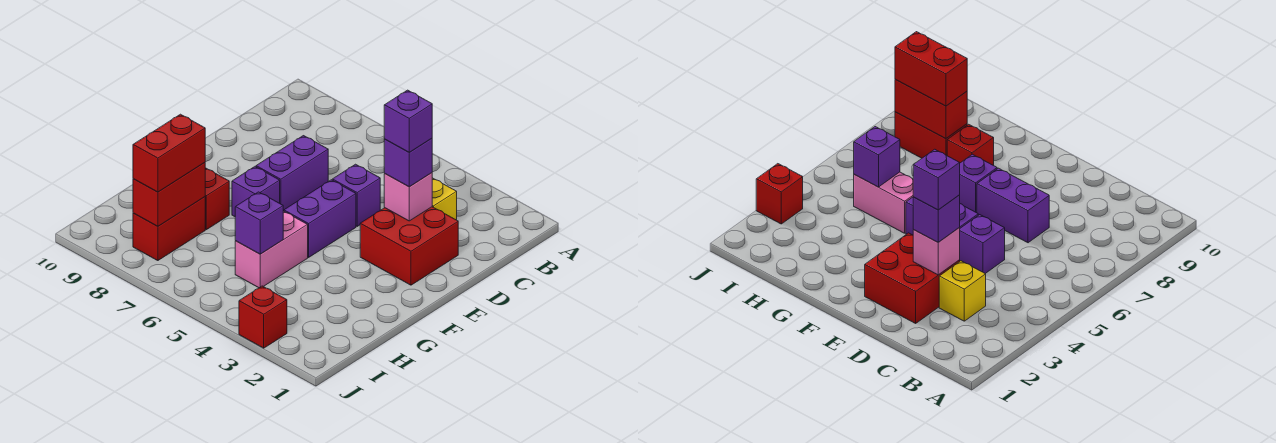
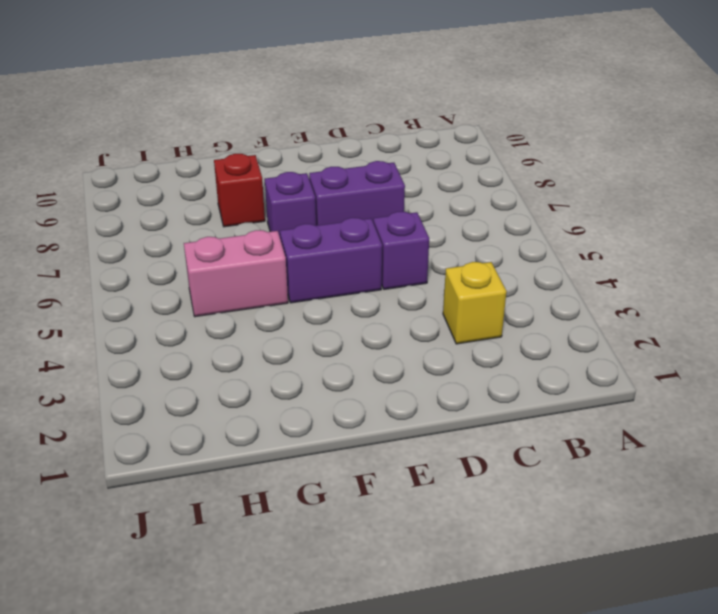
none -> red 2x2 brick [360,207,458,285]
none -> red 1x2 brick [133,197,205,261]
none -> red 1x1 brick [239,286,287,348]

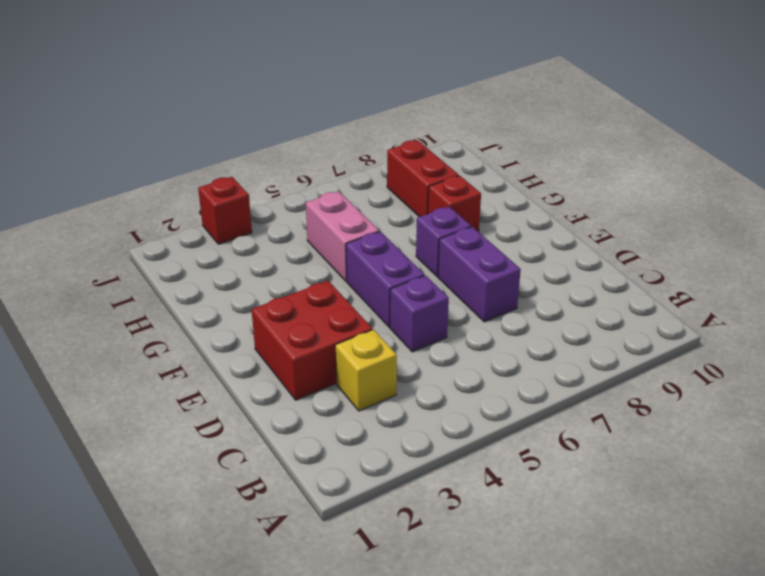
none -> pink 1x1 brick [384,173,432,221]
none -> purple 1x1 brick [235,192,283,254]
none -> red 1x2 brick [133,163,205,226]

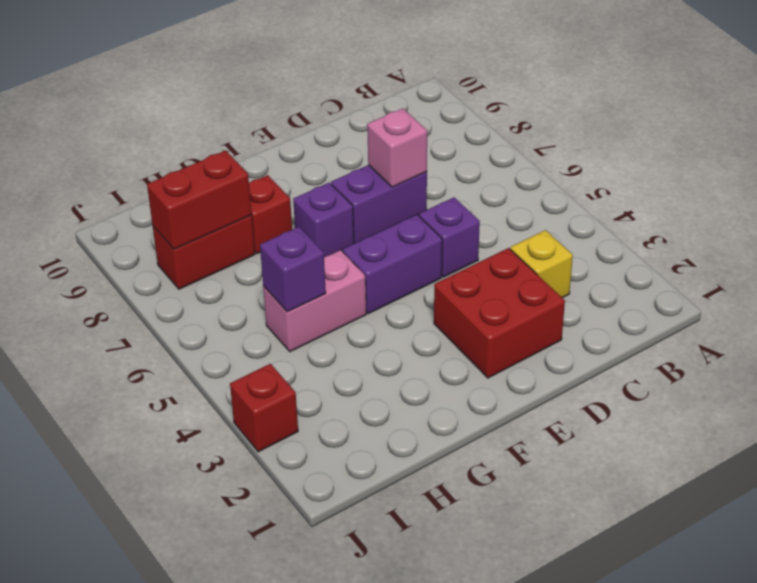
pink 1x1 brick [367,108,427,187] -> pink 1x1 brick moved to [384,173,432,221]
none -> purple 1x1 brick [384,138,432,187]
none -> red 1x2 brick [133,114,205,192]
none -> purple 1x1 brick [384,90,432,152]

